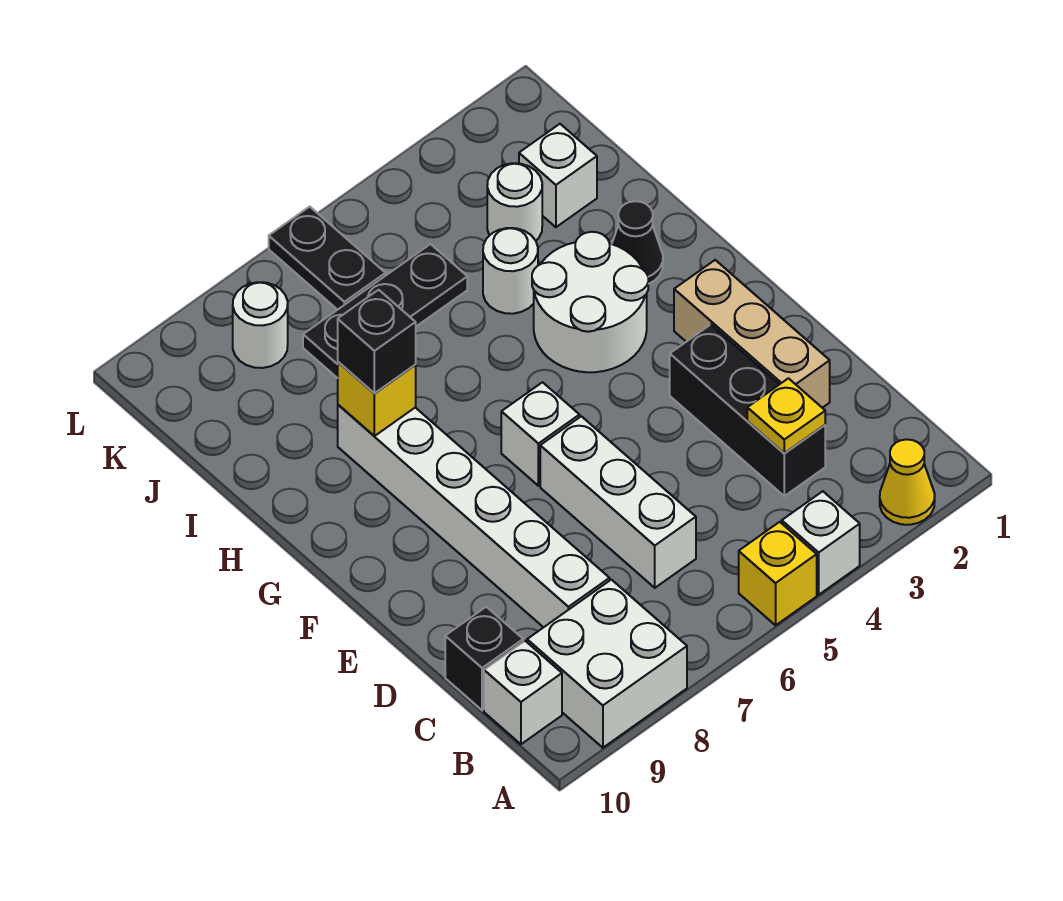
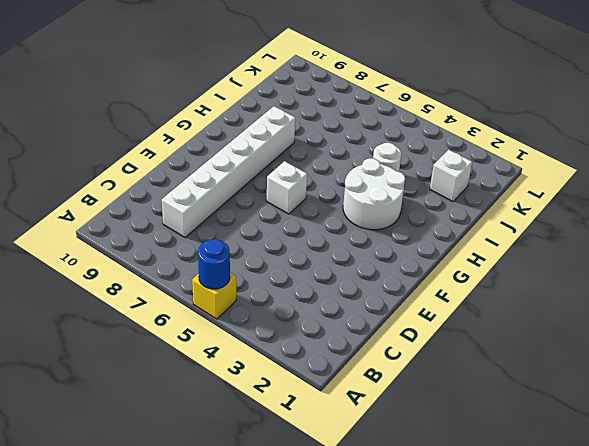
blue 1x1 round brick [198,239,230,289] -> none
none -> yellow 1x1 cone [880,439,935,525]
none -> white 1x1 brick [782,491,860,595]
none -> white 2x2 brick [527,580,687,748]

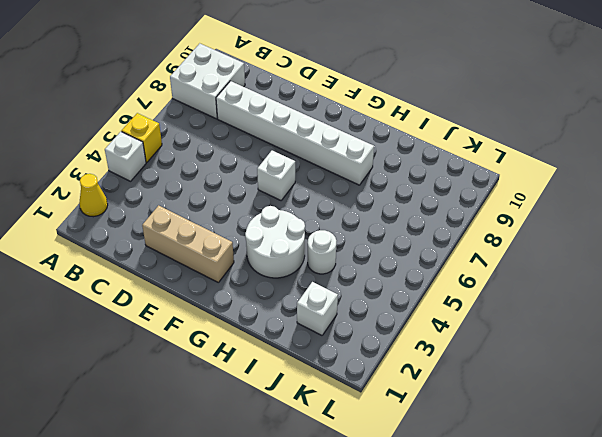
none -> white 1x1 brick [484,641,562,744]
none -> black 1x3 brick [670,325,825,496]
none -> white 1x3 brick [540,416,696,588]

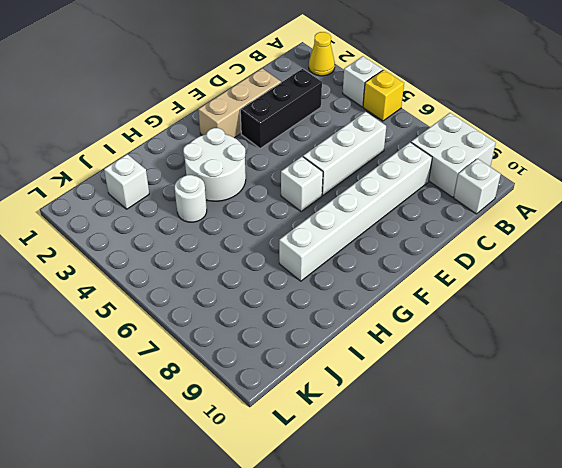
none -> black 1x1 brick [445,607,523,710]
none -> black 1x1 cone [612,201,663,284]
none -> white 1x1 round brick [487,163,542,241]

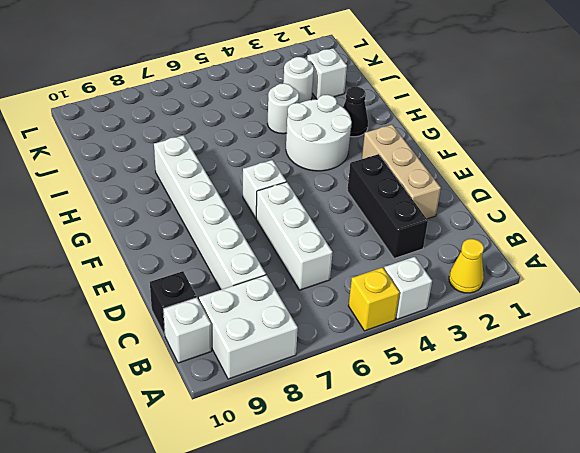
none -> black 1x3 plate [303,244,467,378]
none -> black 1x2 plate [269,207,386,310]
none -> white 1x1 round brick [233,282,288,368]

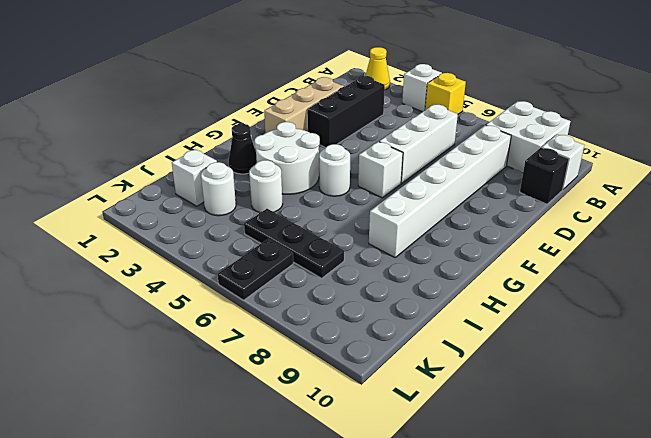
white 1x1 round brick [319,144,350,196] -> white 1x1 round brick moved to [233,282,288,368]
none -> yellow 1x1 plate [747,378,825,453]
none -> yellow 1x1 brick [338,362,416,436]
none -> black 1x1 brick [338,290,416,393]

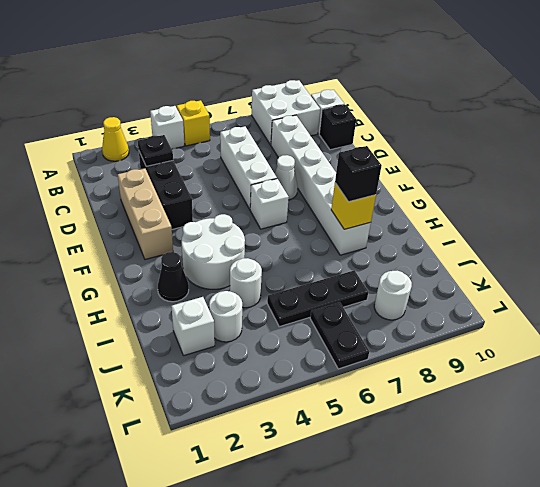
black 1x1 plate [138,135,173,166] -> yellow 1x1 plate [747,378,825,453]
white 1x1 cone [275,155,298,200] -> none

